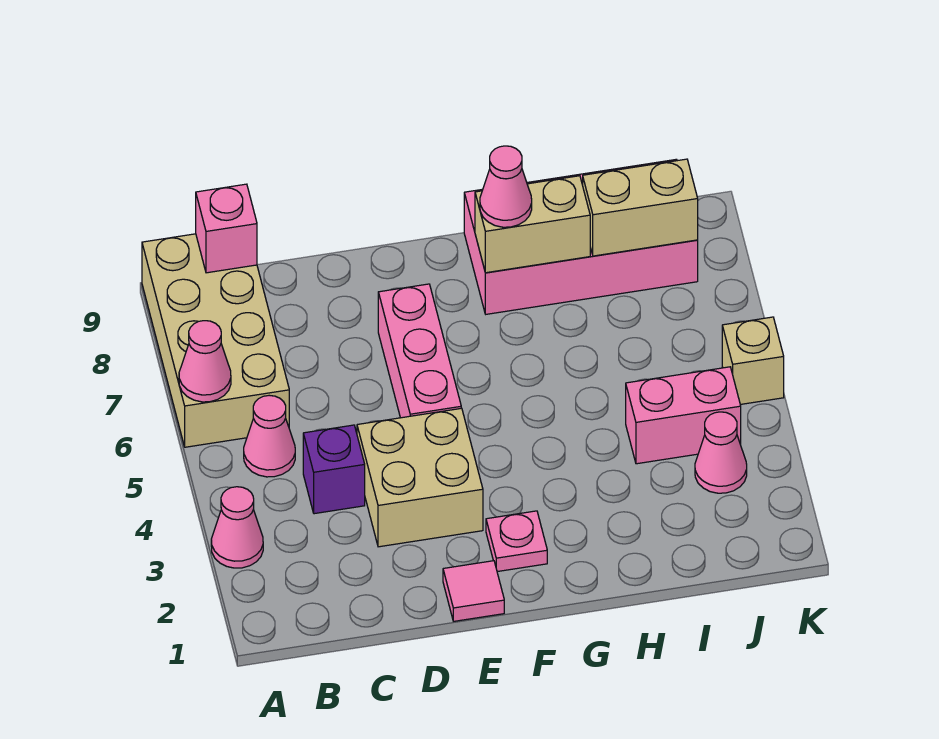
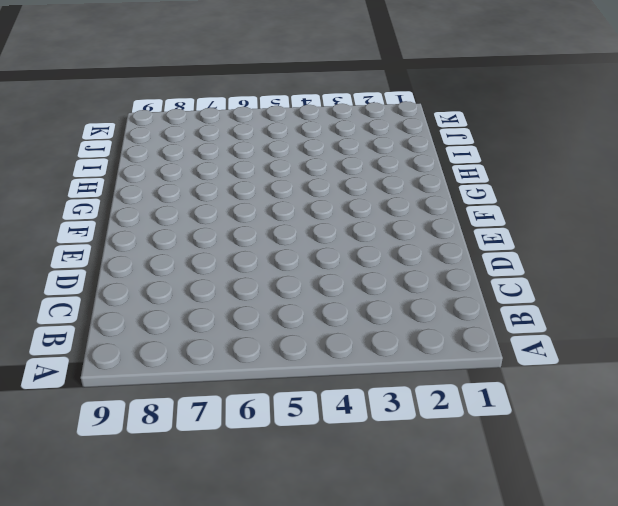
none -> pink 1x1 cone [211,487,263,568]
none -> tan 2x4 brick [142,234,289,447]
none -> pink 1x1 cone [244,395,295,477]

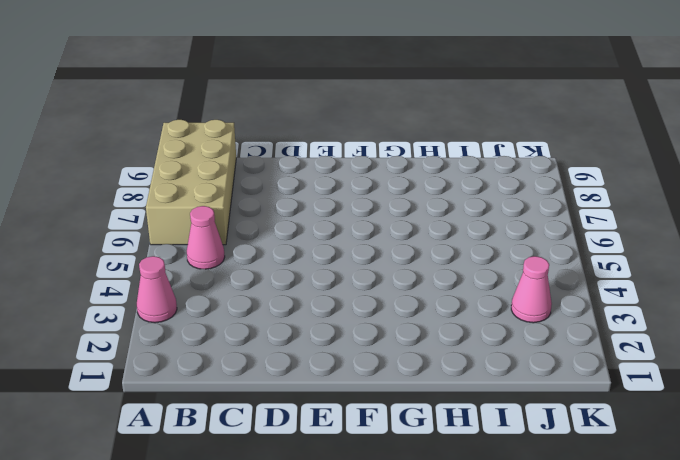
none -> purple 1x1 brick [303,425,365,514]
none -> tan 2x2 brick [357,408,483,547]
none -> pink 1x1 tile [443,561,504,621]

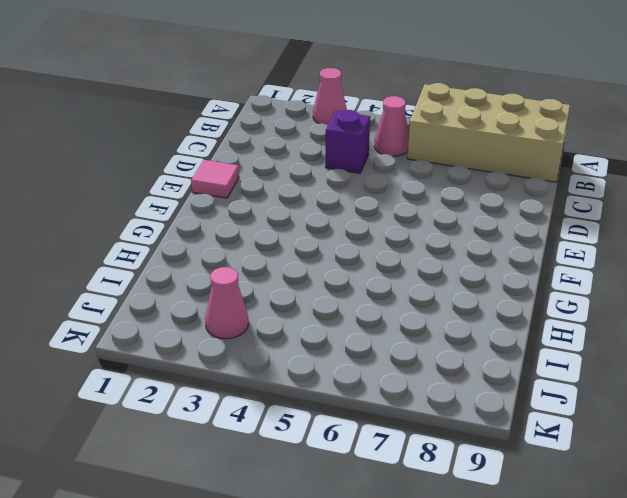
none -> tan 2x2 brick [357,408,483,547]
none -> pink 1x3 brick [378,284,461,418]
none -> pink 1x1 plate [486,511,547,572]

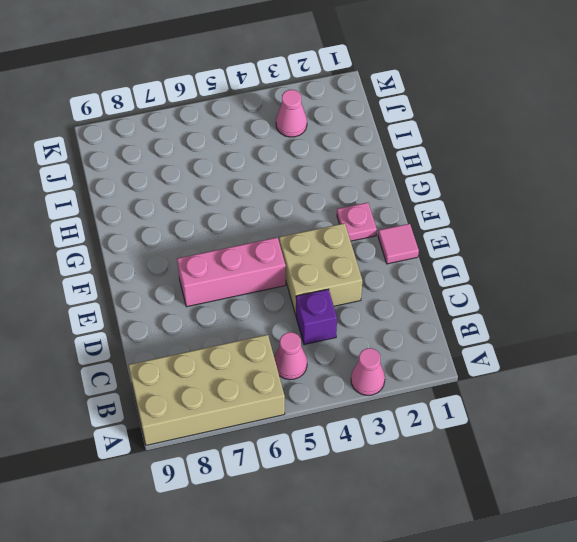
none -> pink 2x4 brick [464,160,698,314]
none -> pink 1x2 brick [626,367,741,464]
none -> tan 1x1 brick [722,317,784,405]

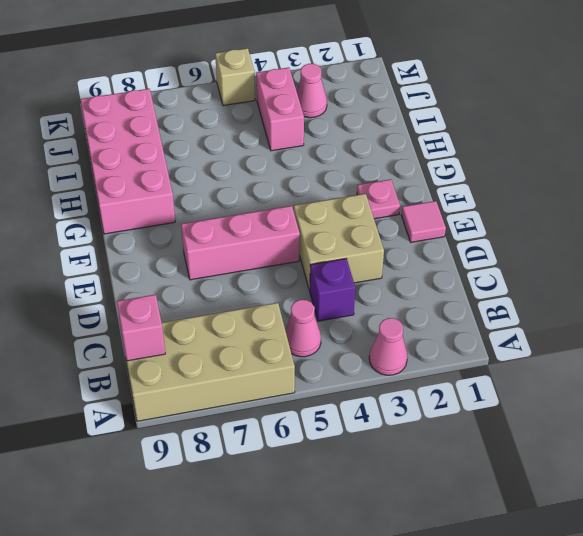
none -> pink 1x1 cone [179,321,231,402]
none -> tan 1x2 brick [475,176,590,273]
none -> tan 1x2 brick [583,159,698,256]

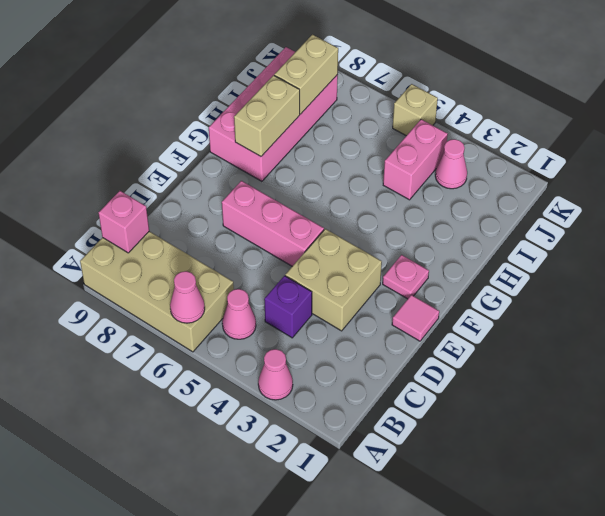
none -> pink 1x1 cone [480,146,532,227]

